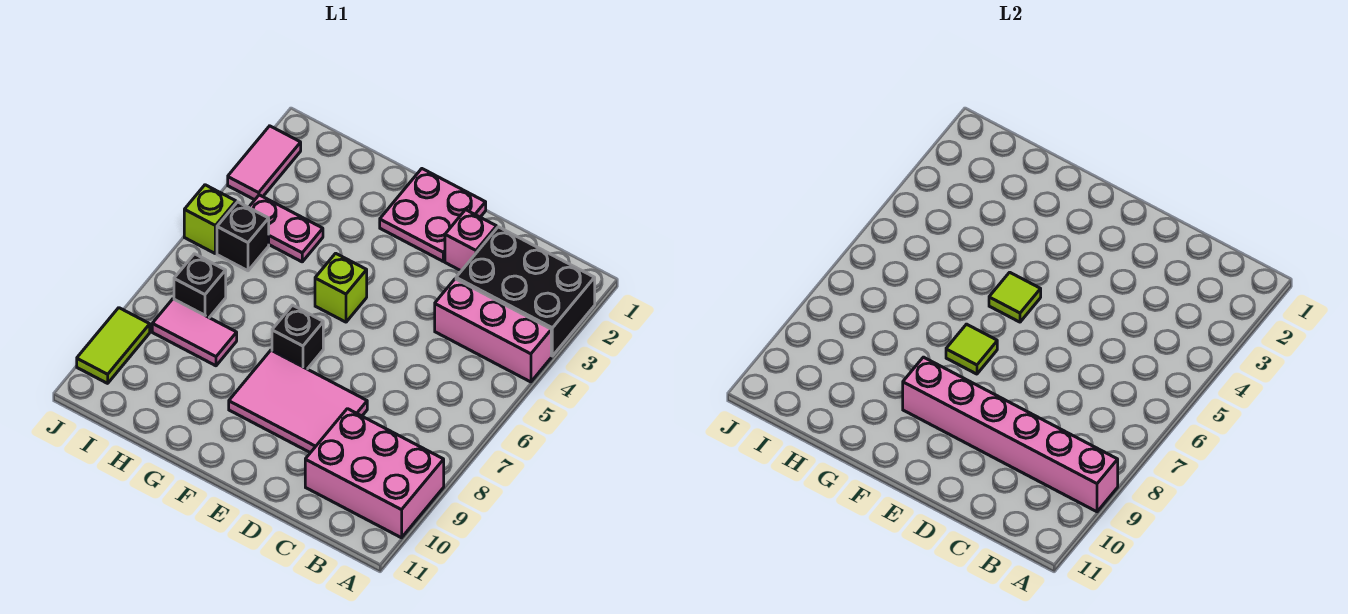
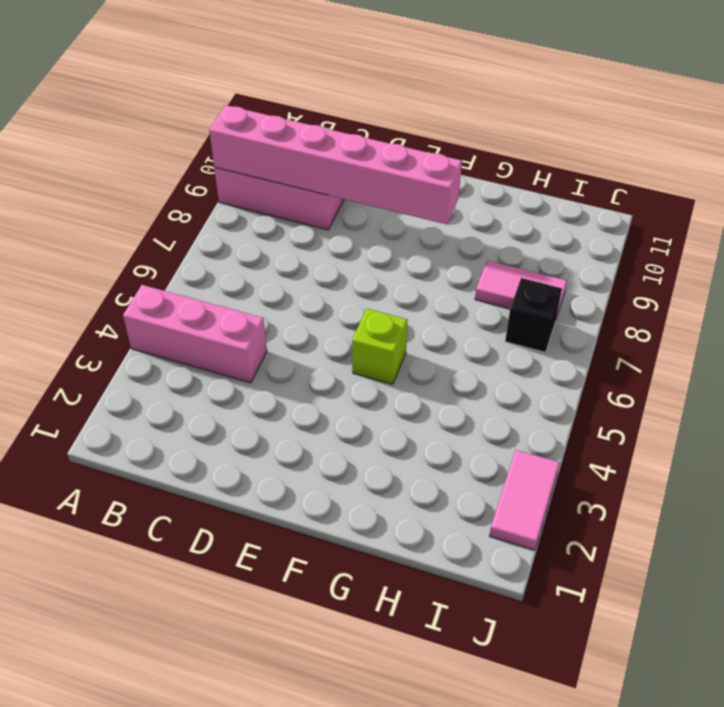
none -> black 2x3 brick [456,227,595,356]
none -> pink 1x1 brick [445,210,497,271]
none -> pink 2x3 tile [229,350,367,453]

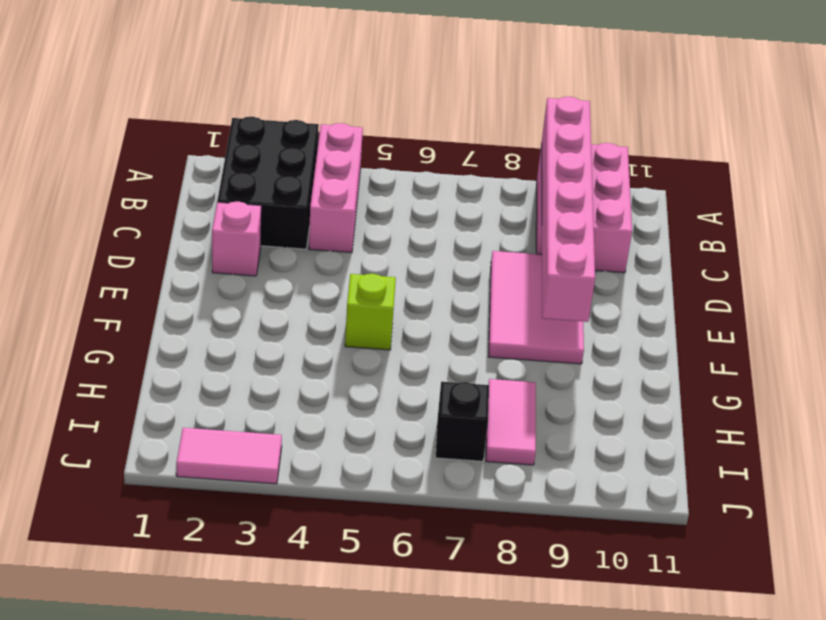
none -> pink 2x2 plate [380,169,486,261]
none -> black 1x1 brick [272,305,323,369]
none -> pink 1x2 plate [249,195,323,262]

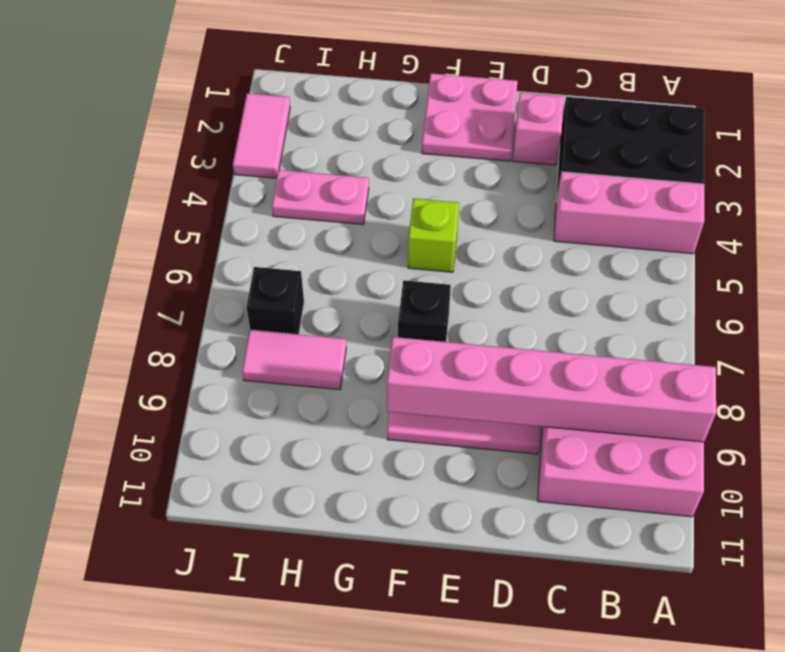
none -> black 1x1 brick [217,202,269,271]
none -> lime 1x1 brick [184,185,236,253]
none -> lime 1x2 tile [77,308,150,383]

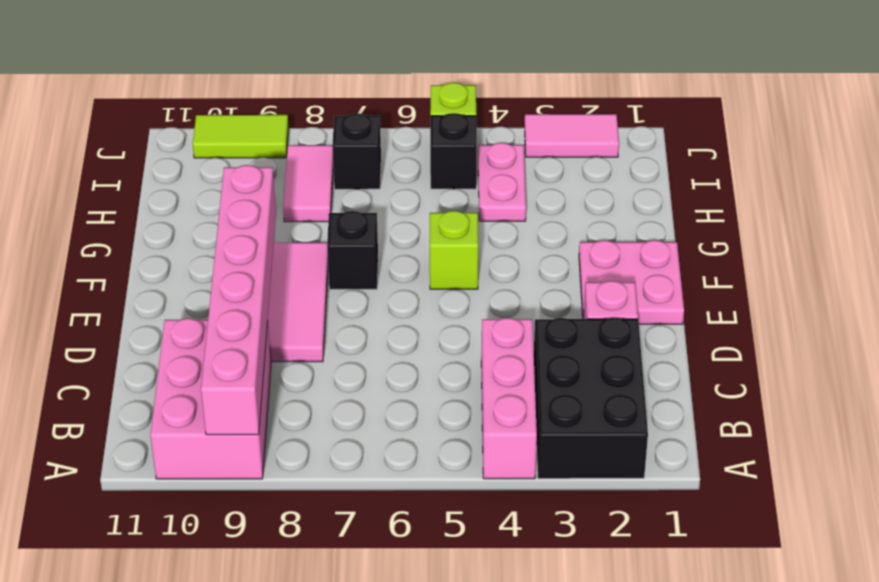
none -> lime 1x1 tile [989,272,1041,322]
none -> lime 1x1 tile [946,324,997,374]

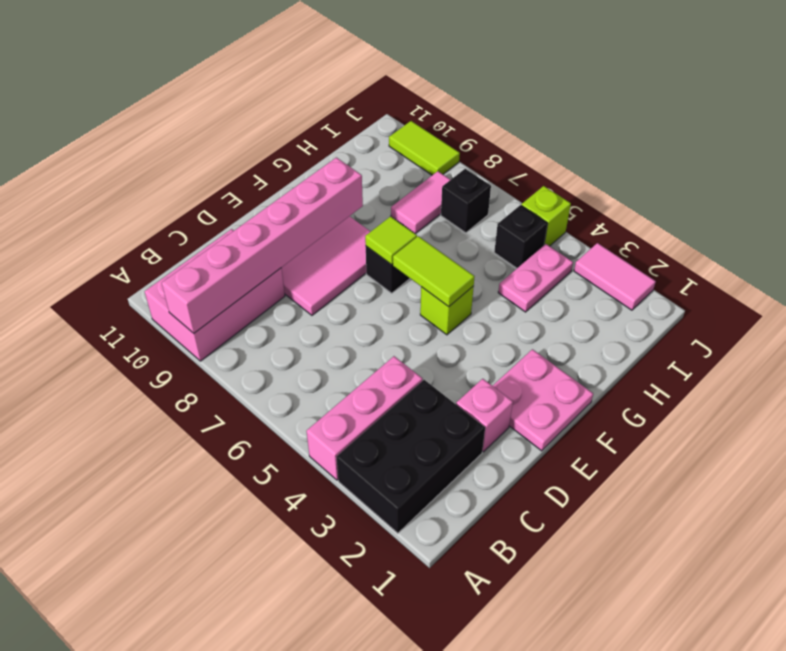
lime 1x2 tile [393,236,475,307] -> lime 1x1 tile [989,272,1041,322]

